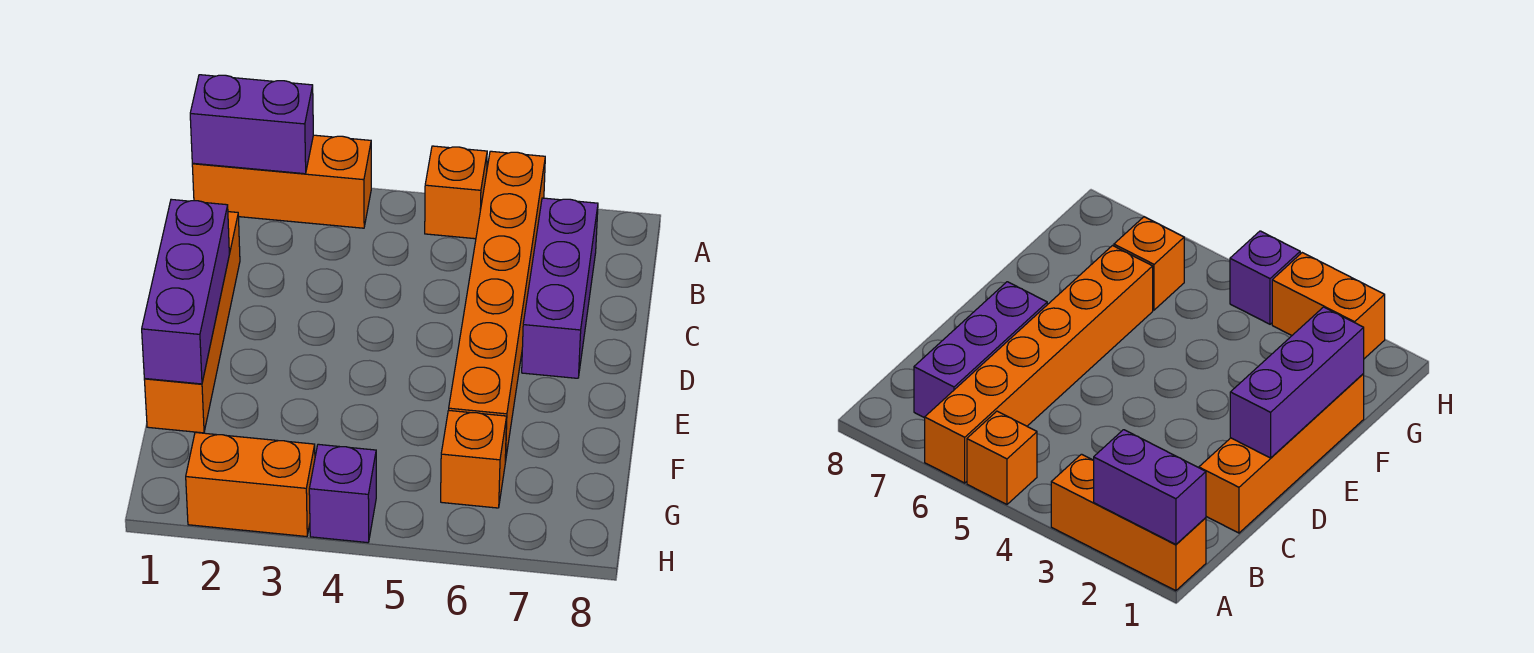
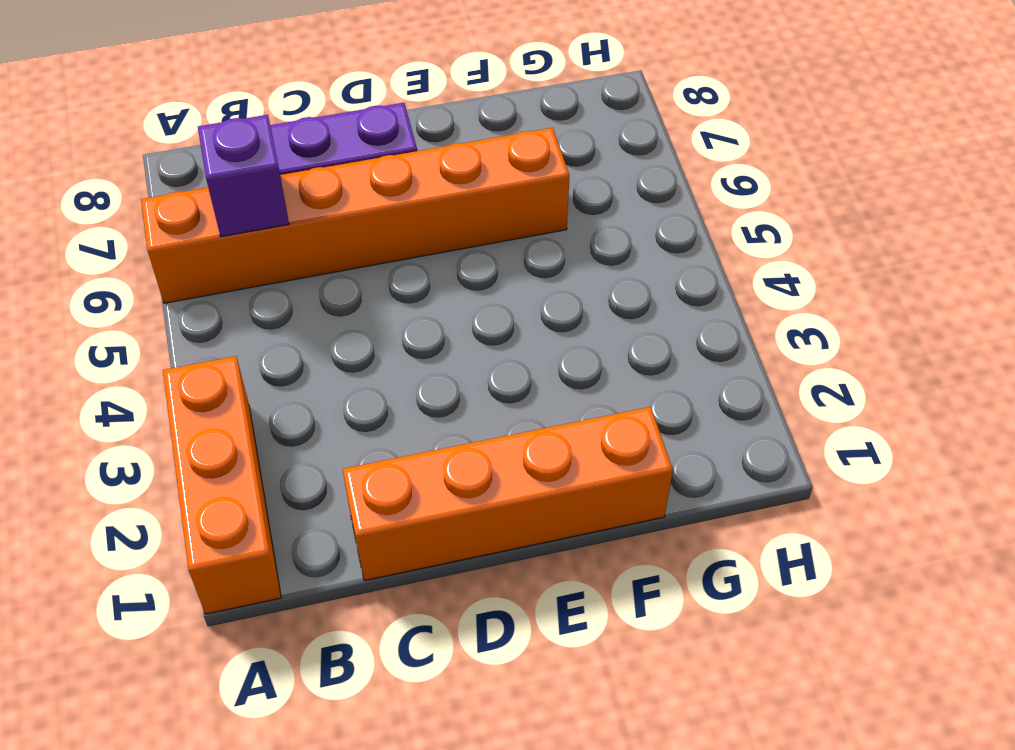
purple 1x1 brick [198,115,289,237] -> purple 1x1 brick moved to [309,444,376,543]
none -> orange 1x1 brick [425,146,487,239]
none -> orange 1x1 brick [441,410,507,508]

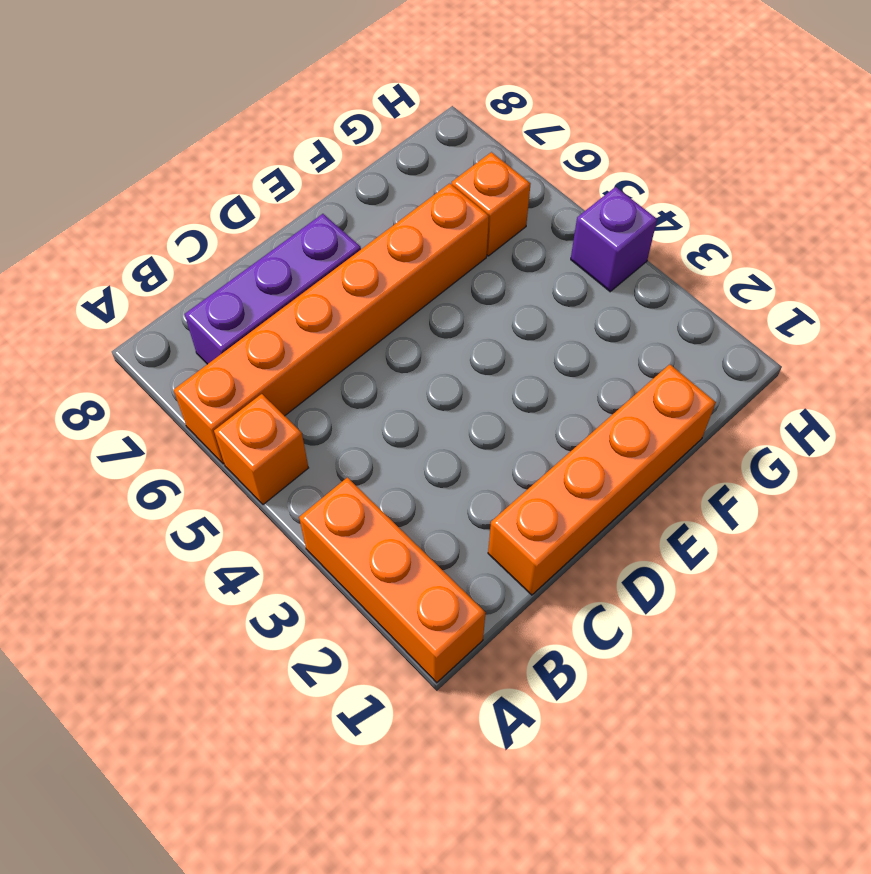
none -> orange 1x2 brick [186,433,315,537]
none -> purple 1x2 brick [190,75,313,174]

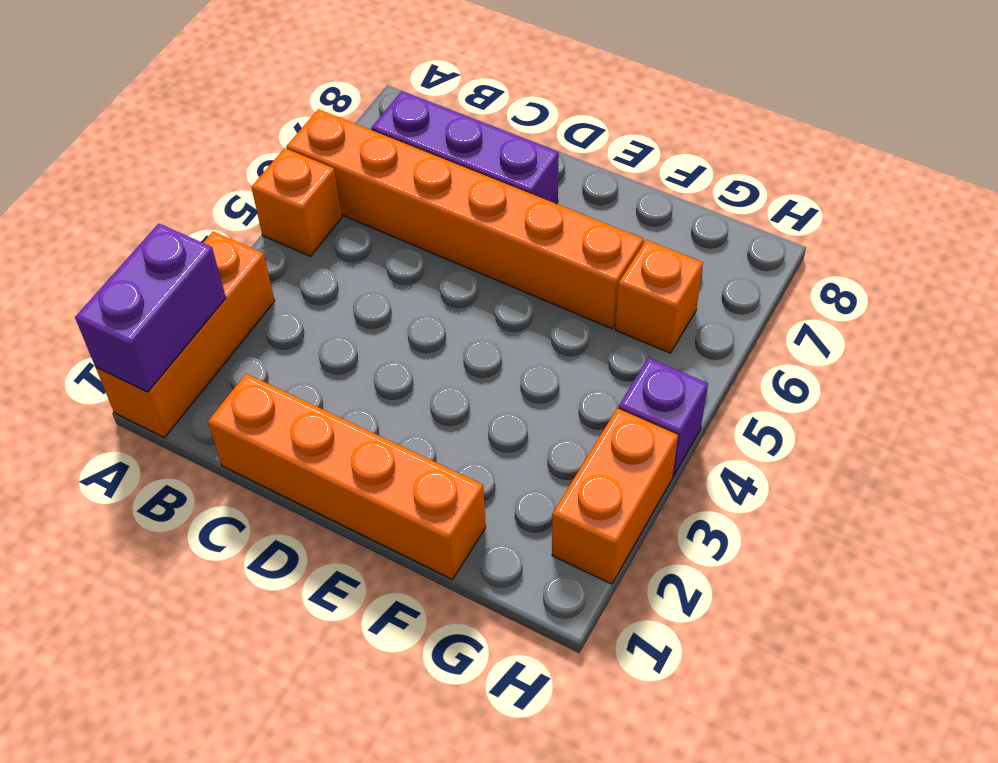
none -> purple 1x3 brick [142,199,229,384]

